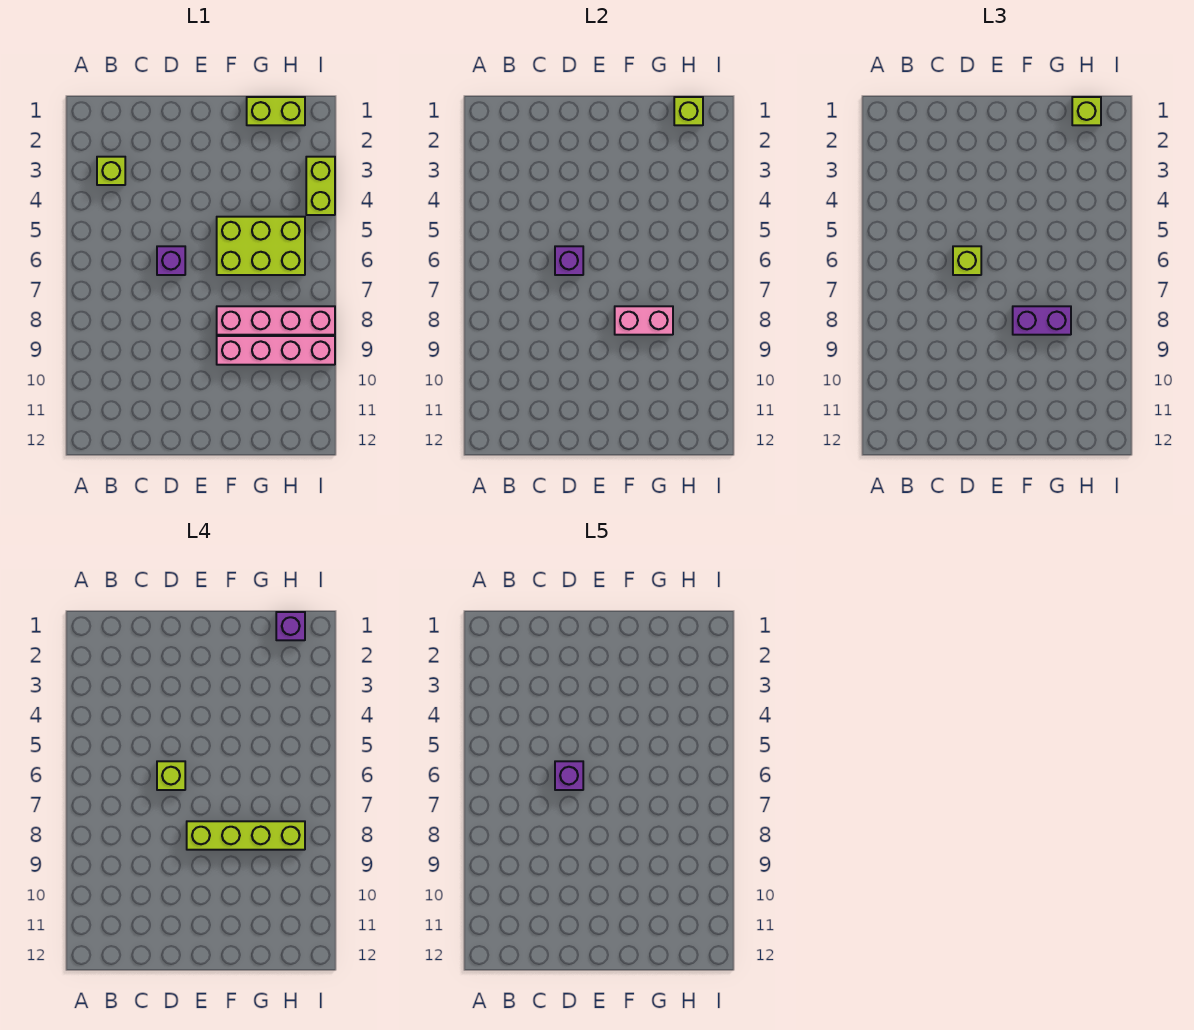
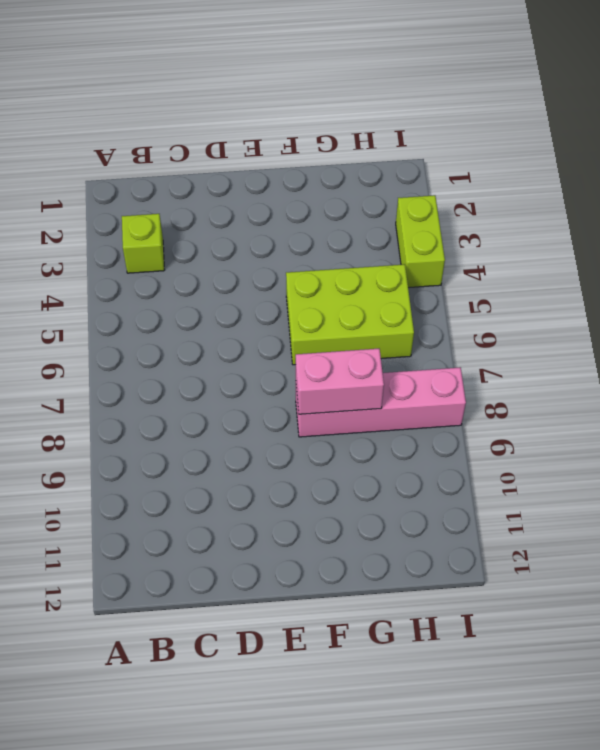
none -> purple 1x1 brick [157,246,185,275]
none -> pink 1x4 brick [217,336,335,365]
none -> lime 1x2 brick [247,97,305,125]

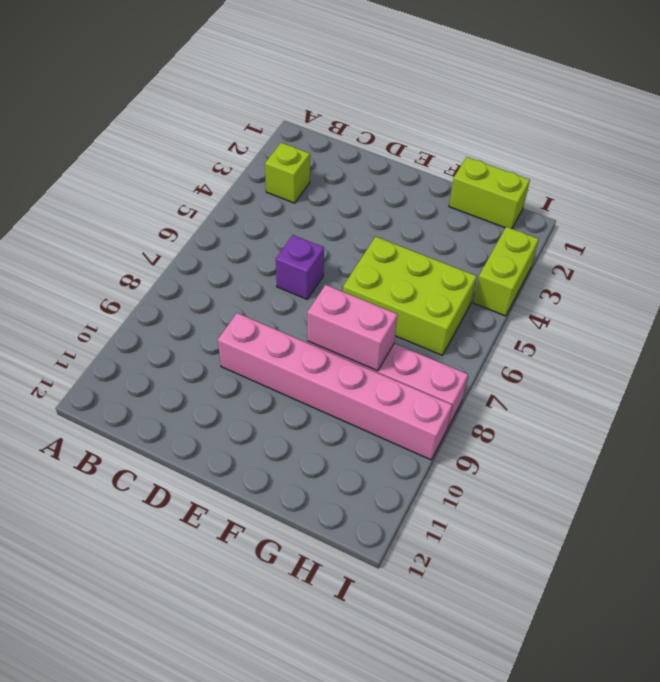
pink 1x6 brick [218,313,452,460] -> pink 1x4 brick [217,336,335,365]
none -> purple 1x1 brick [555,246,583,275]
none -> lime 1x1 brick [674,97,703,125]
none -> lime 1x1 brick [953,246,981,275]

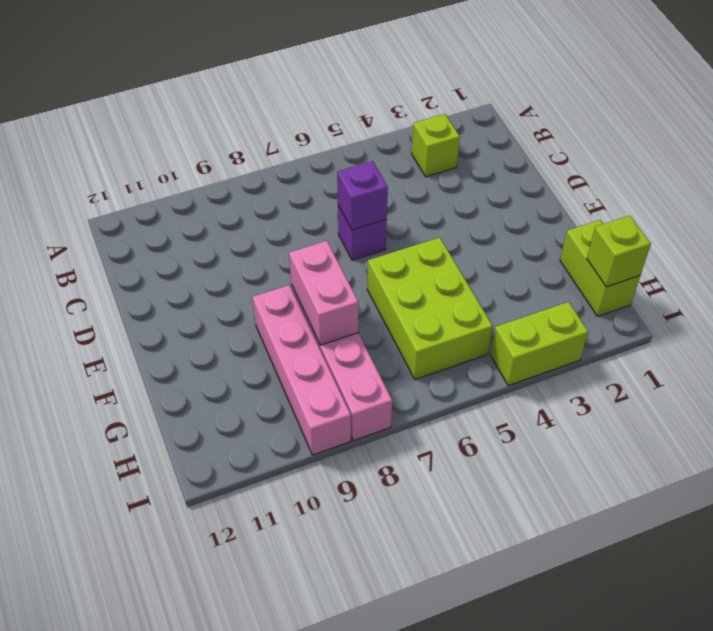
none -> lime 1x1 brick [953,246,981,275]
none -> purple 1x2 brick [1013,306,1071,335]
none -> lime 1x1 brick [1072,97,1101,125]

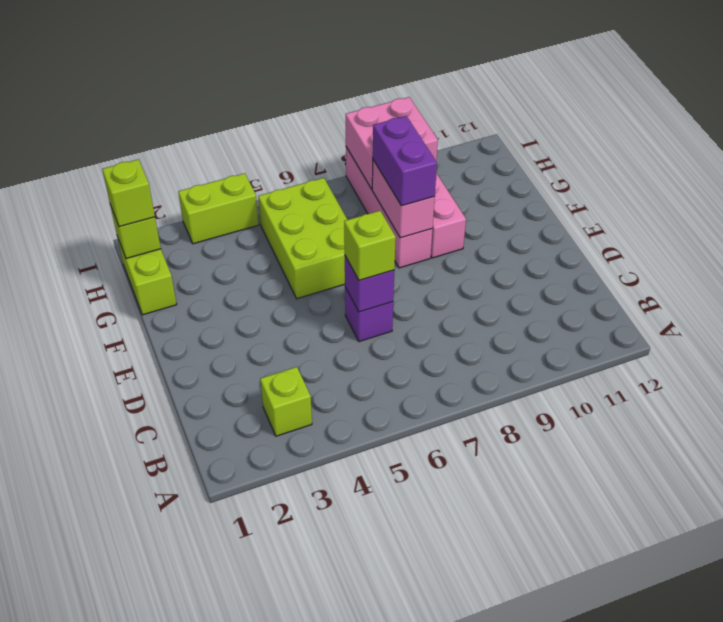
pink 2x2 brick [346,97,438,189] -> none
none -> lime 1x1 brick [157,761,185,790]
none -> lime 1x4 brick [187,821,305,850]
none -> purple 1x1 brick [276,612,305,640]

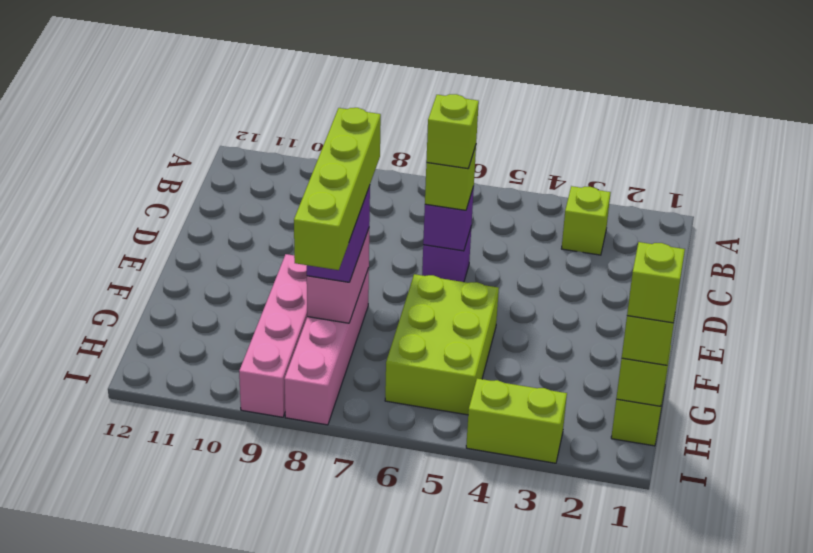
lime 1x1 brick [627,242,685,323] -> purple 1x1 brick [276,612,305,640]
none -> purple 1x1 brick [555,761,583,790]

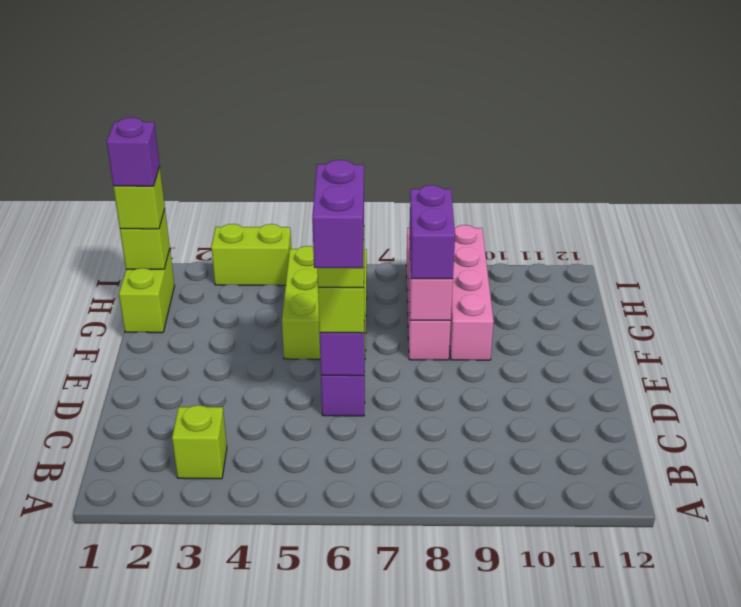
purple 1x2 brick [312,160,364,268] -> purple 1x1 brick [555,761,583,790]
none -> lime 1x4 brick [187,821,305,850]

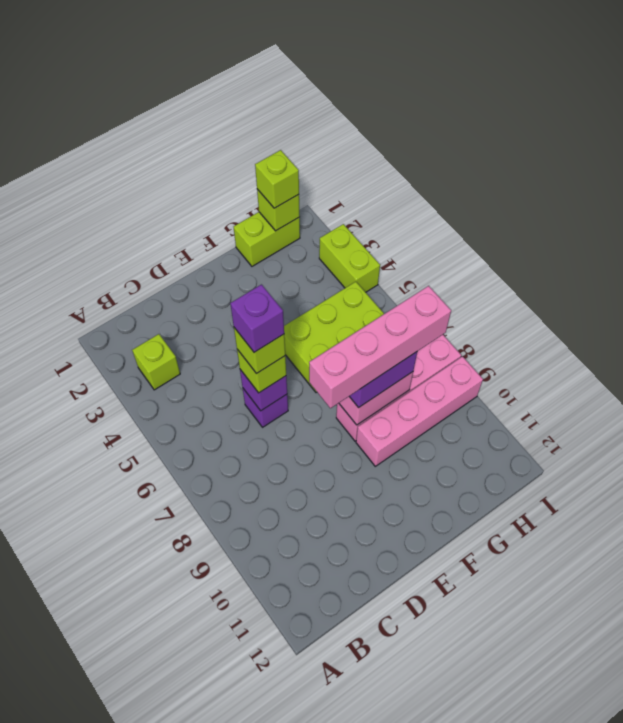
pink 1x4 brick [309,286,451,408] -> lime 1x4 brick [187,821,305,850]
none -> purple 1x1 brick [276,612,305,640]

